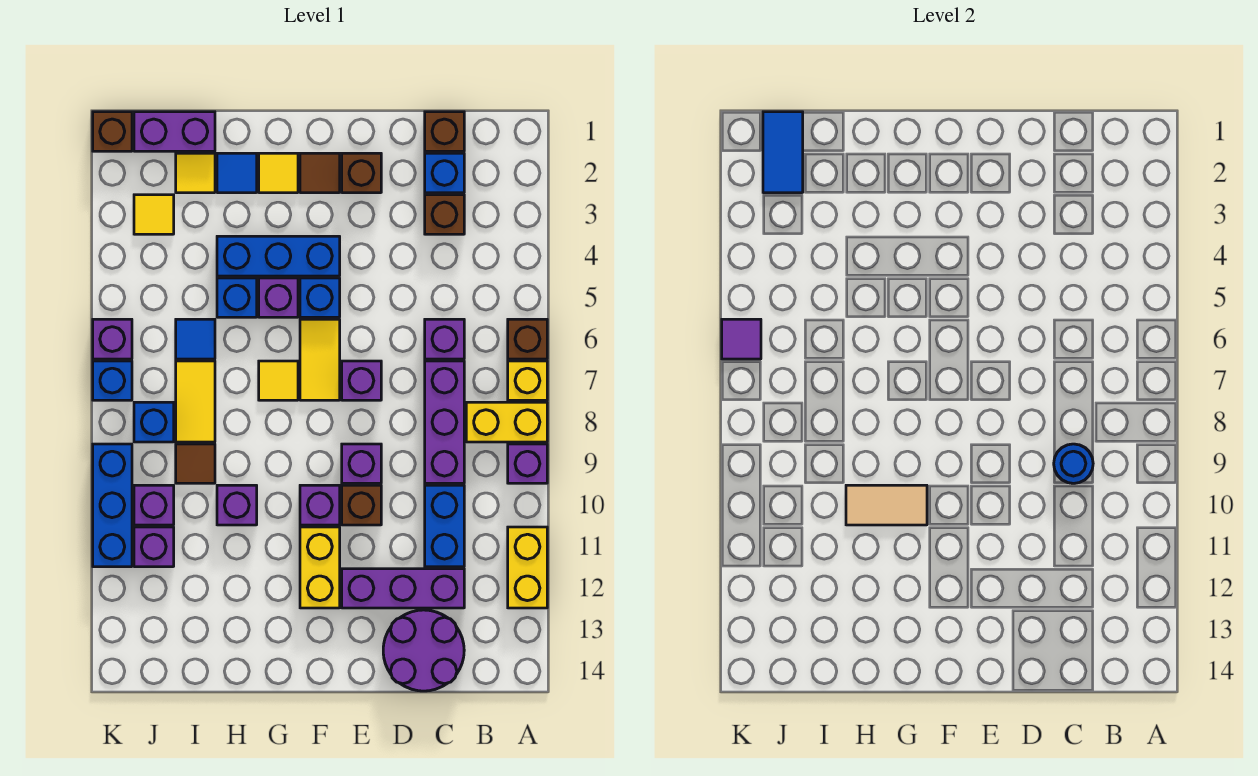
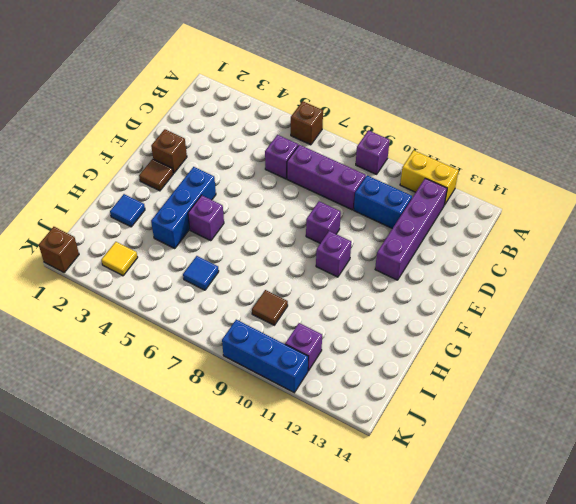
purple 1x4 brick [375,178,447,280] -> purple 1x3 brick [342,569,464,608]
none -> yellow 1x1 brick [508,361,547,400]
none -> yellow 1x2 brick [466,402,547,442]
none -> brown 1x1 brick [425,112,464,151]
none -> blue 1x1 brick [425,153,464,193]

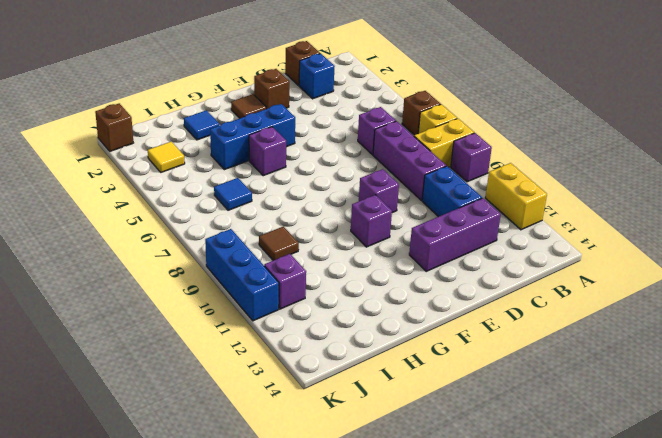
none -> brown 1x1 brick [425,195,464,234]
none -> purple 2x2 round brick [383,610,464,691]
none -> purple 1x1 brick [342,361,381,400]
none -> brown 1x1 brick [342,485,381,525]

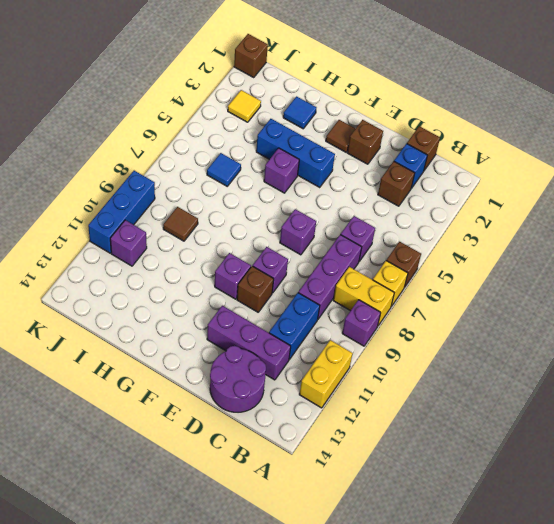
none -> blue 1x1 brick [300,278,340,317]
none -> yellow 1x2 tile [300,319,340,400]
none -> yellow 1x2 brick [300,527,340,608]
none -> yellow 1x1 tile [259,153,298,193]

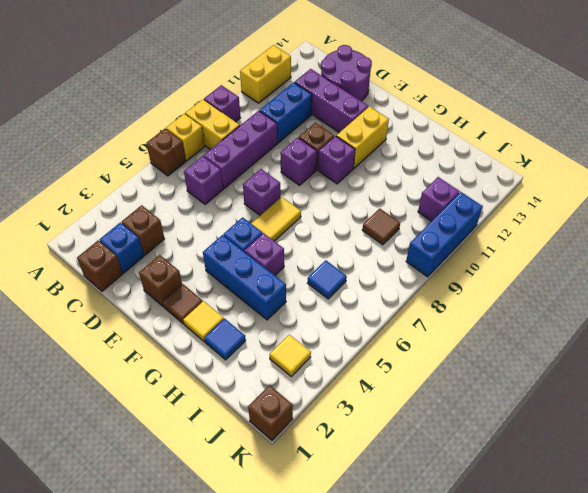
none -> yellow 1x1 tile [259,361,298,400]
none -> blue 1x1 brick [217,278,257,317]
none -> purple 1x1 brick [217,485,257,525]
none -> purple 1x2 brick [134,112,215,151]

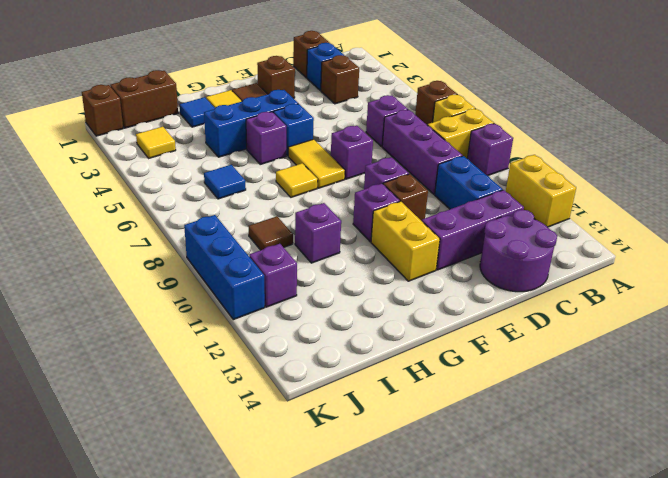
brown 1x2 brick [110,70,178,128] -> purple 1x2 brick [134,112,215,151]
none -> blue 1x1 brick [217,278,257,317]
none -> yellow 1x1 tile [176,153,215,193]
none -> yellow 1x2 tile [176,361,215,442]
none -> blue 1x1 brick [134,402,174,442]

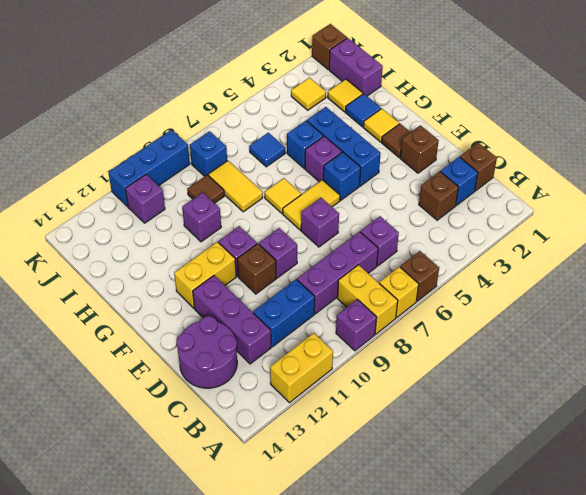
yellow 1x2 tile [208,161,263,212] -> yellow 1x2 tile turned to [176,361,215,442]
none -> purple 1x1 brick [134,485,174,525]
none -> purple 1x1 brick [93,319,132,359]
none -> blue 1x1 brick [93,361,132,400]
none -> blue 1x1 round brick [1054,444,1093,483]

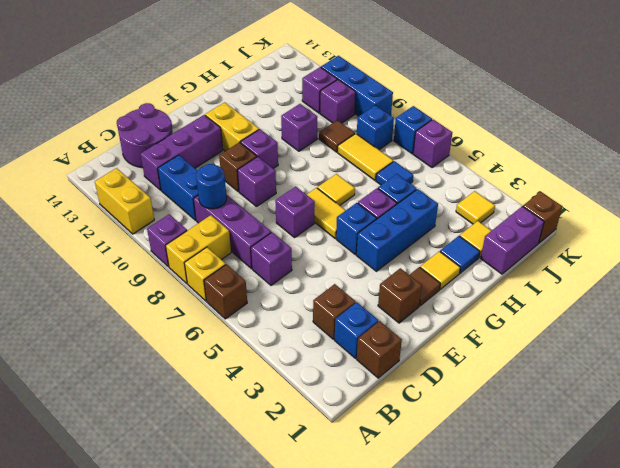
none -> tan 1x2 tile [846,485,927,525]
none -> blue 1x2 tile [763,112,803,193]
none -> purple 1x1 tile [722,319,761,359]

